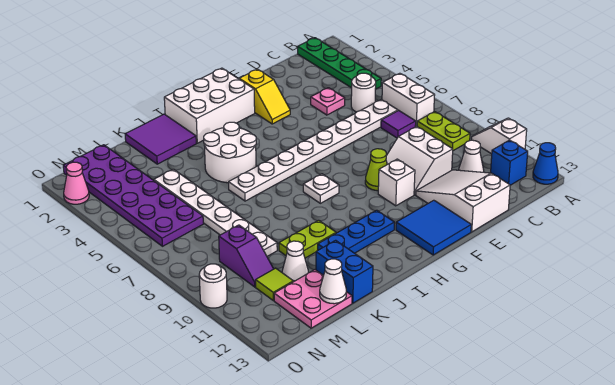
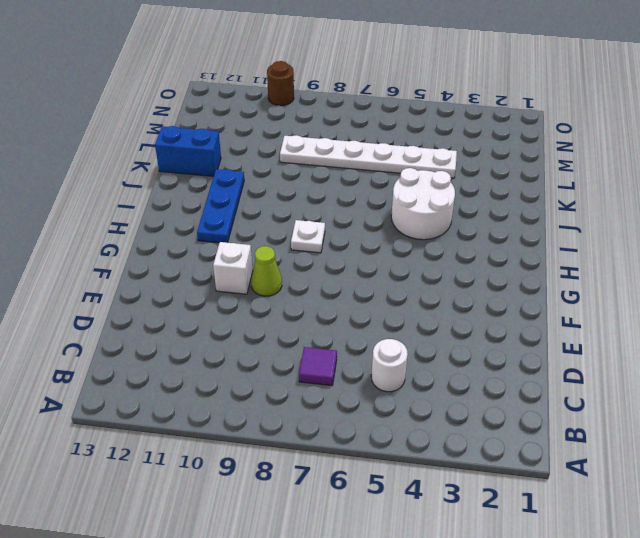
brown 1x1 round brick [267,61,294,106] -> white 1x1 round brick [199,264,227,308]
none -> white 1x2 slope [472,118,527,154]
none -> blue 1x1 cone [533,143,558,184]
none -> green 1x4 plate [298,38,381,89]
none -> white 1x2 brick [382,73,435,127]

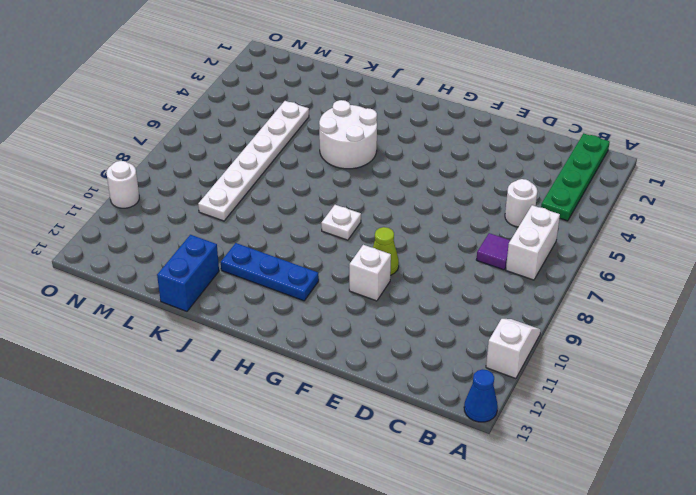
none -> lime 1x2 plate [417,112,470,151]
none -> blue 1x1 brick [491,140,528,185]
none -> white 1x8 plate [229,100,398,201]
none -> white 1x1 cone [459,140,484,172]

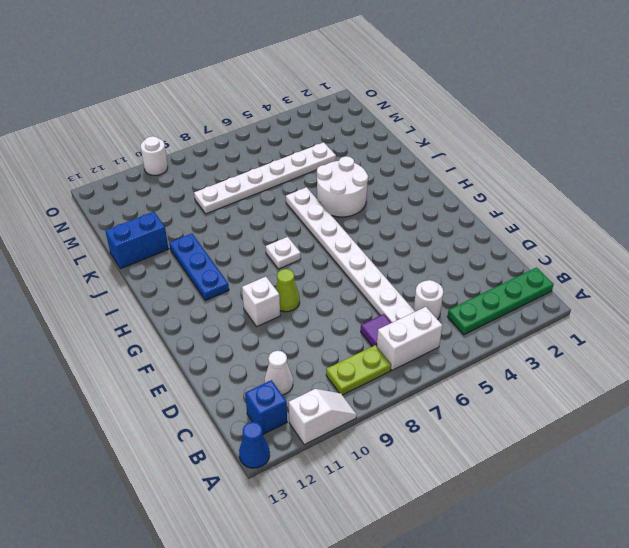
none -> pink 1x1 plate [311,88,345,115]
none -> white 2x2 slope [386,126,453,195]
none -> white 2x3 slope [416,170,510,232]
none -> yellow 1x2 slope [240,69,290,124]

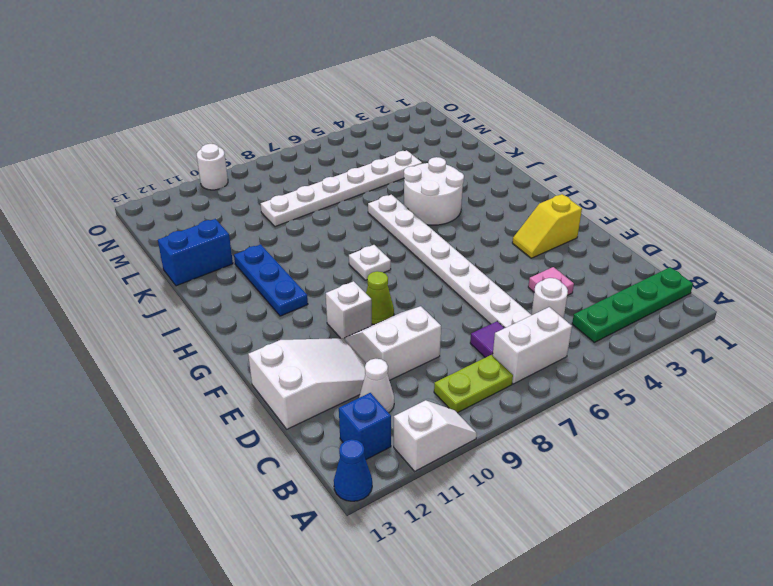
none -> blue 2x2 tile [396,200,471,255]
none -> white 2x3 brick [164,68,255,143]
none -> purple 2x2 tile [125,114,196,164]
none -> lime 1x2 plate [279,220,336,258]

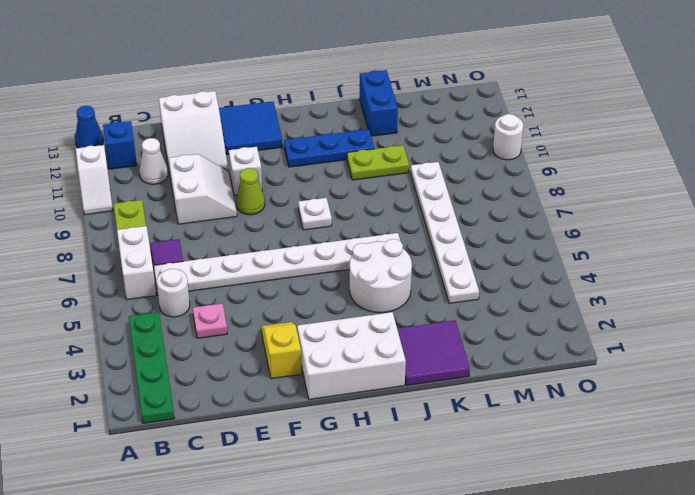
none -> white 1x1 cone [282,241,308,282]
none -> pink 2x2 plate [274,270,352,328]
none -> purple 2x6 plate [63,145,203,246]
none -> purple 1x2 slope [219,225,273,287]

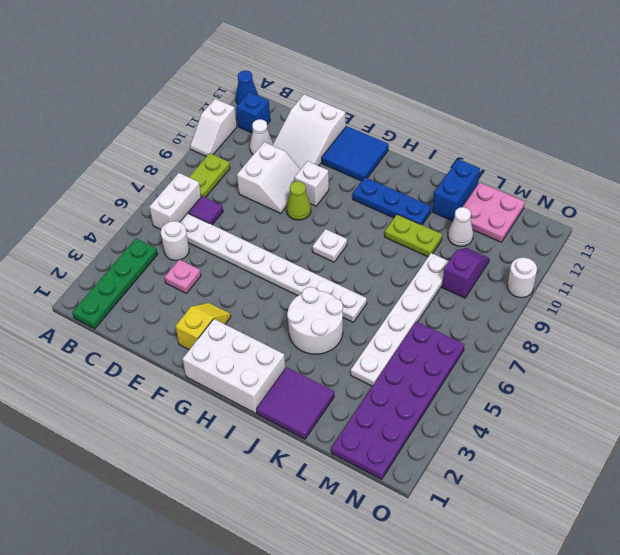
none -> lime 1x1 tile [256,268,293,300]
none -> pink 1x1 cone [64,162,89,204]
none -> white 1x1 cone [320,259,346,304]

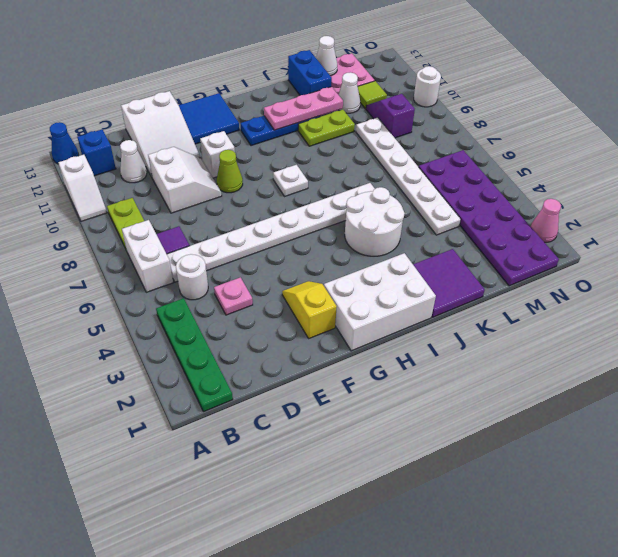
pink 1x3 plate [264,87,343,130] -> none

